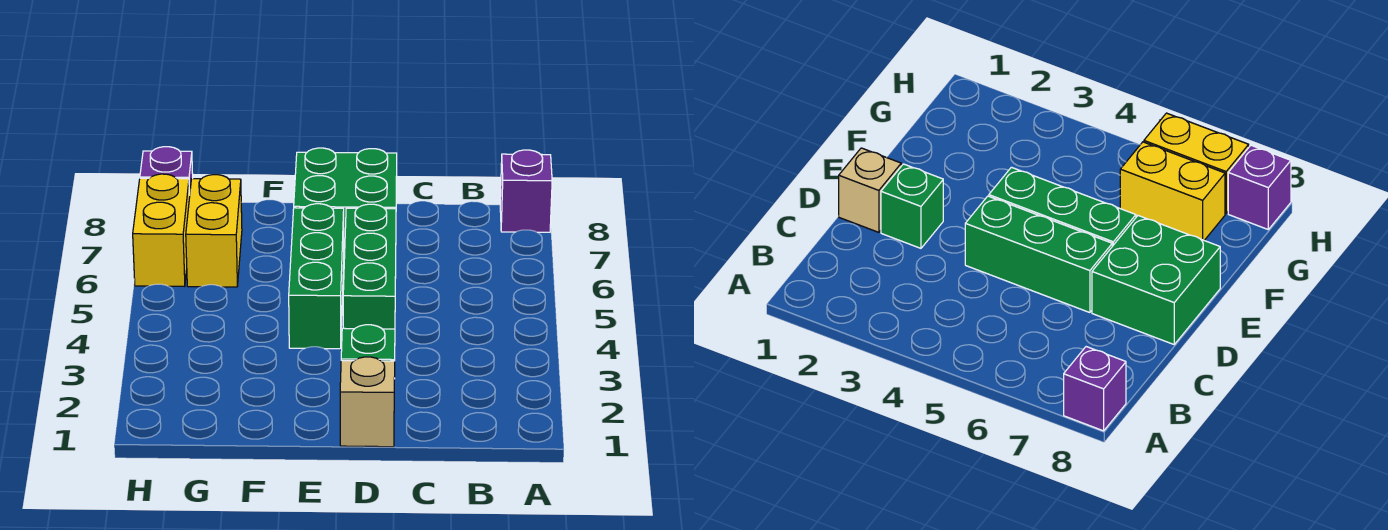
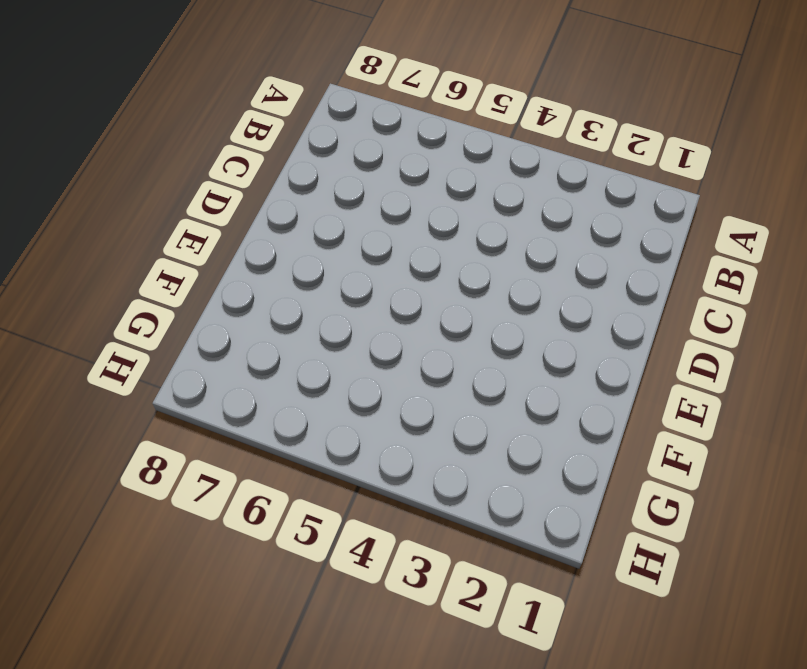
none -> purple 1x1 brick [500,150,552,232]
none -> tan 1x1 brick [340,357,395,447]

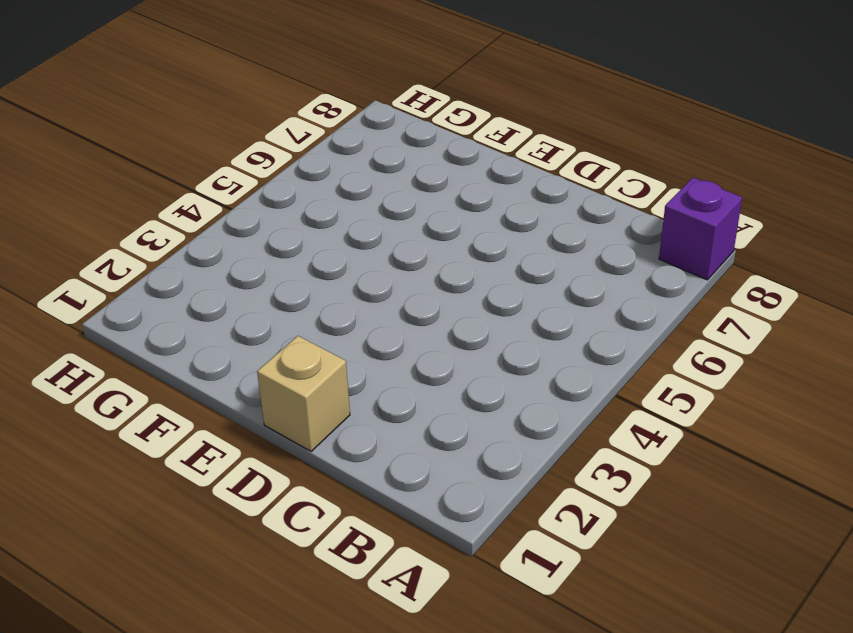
none -> green 1x1 brick [341,325,395,379]
none -> green 1x3 brick [343,204,396,329]

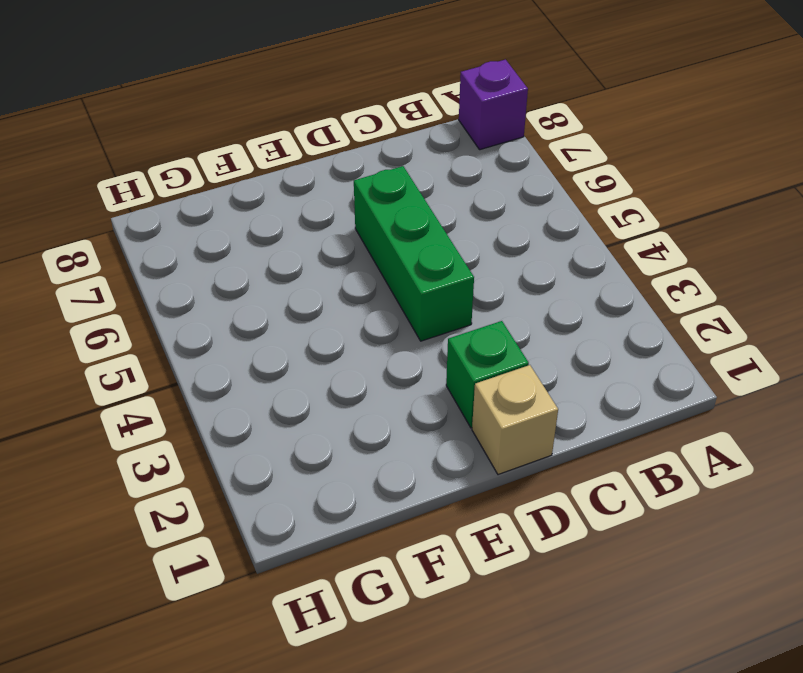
none -> green 2x2 brick [294,148,397,259]
none -> green 1x3 brick [289,204,344,349]

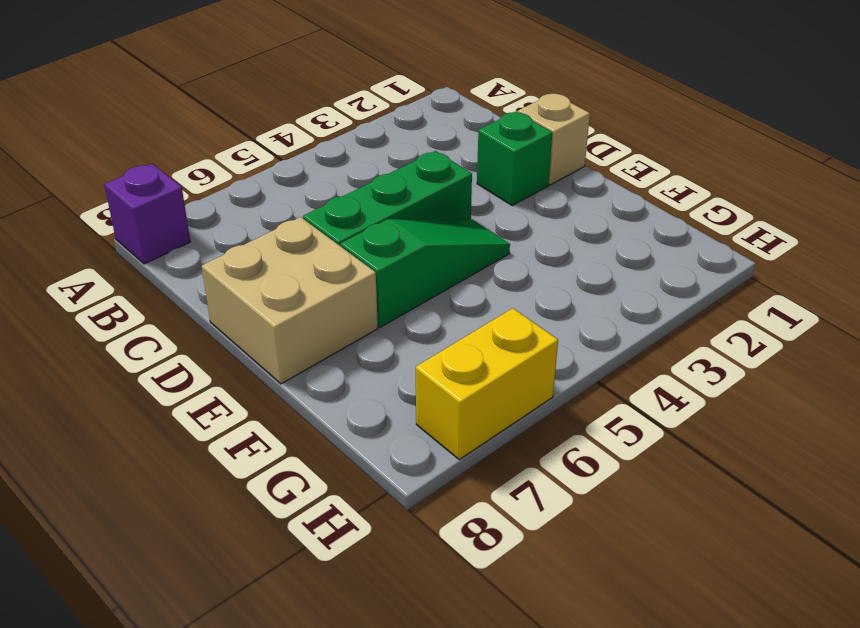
tan 2x2 brick [202,217,378,384] -> green 2x2 brick [294,148,397,259]
green 1x3 slope [340,219,510,327] -> green 1x3 brick [289,204,344,349]
none -> yellow 1x2 brick [186,175,242,287]
none -> purple 1x1 brick [140,147,193,195]

